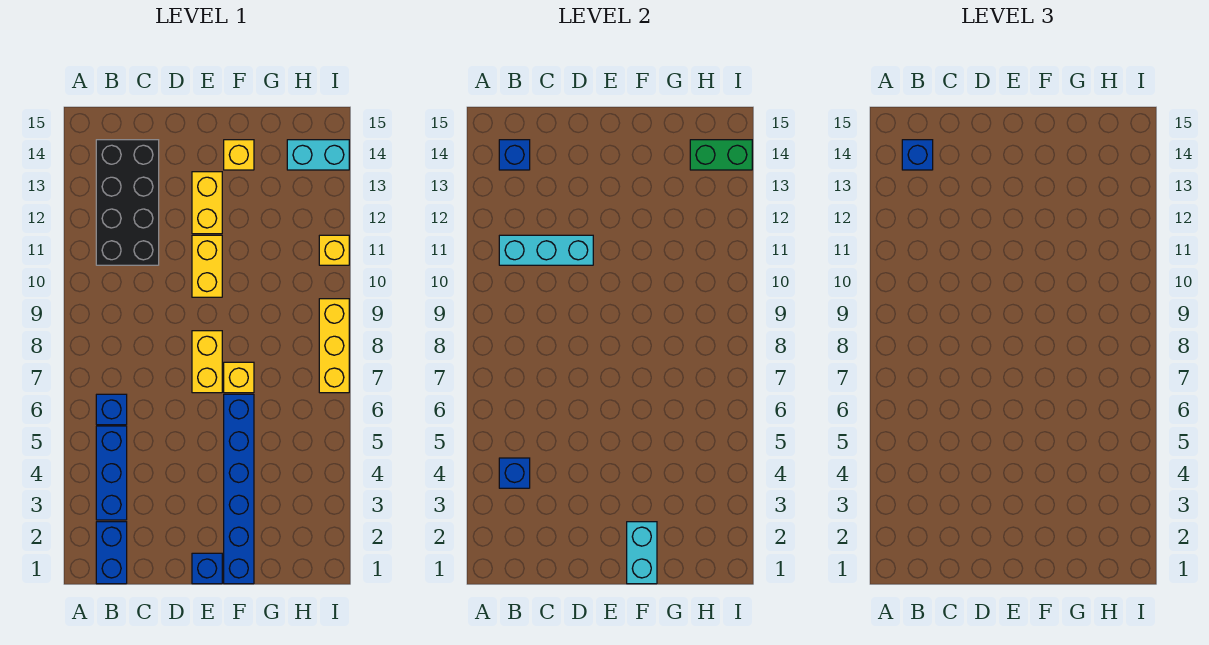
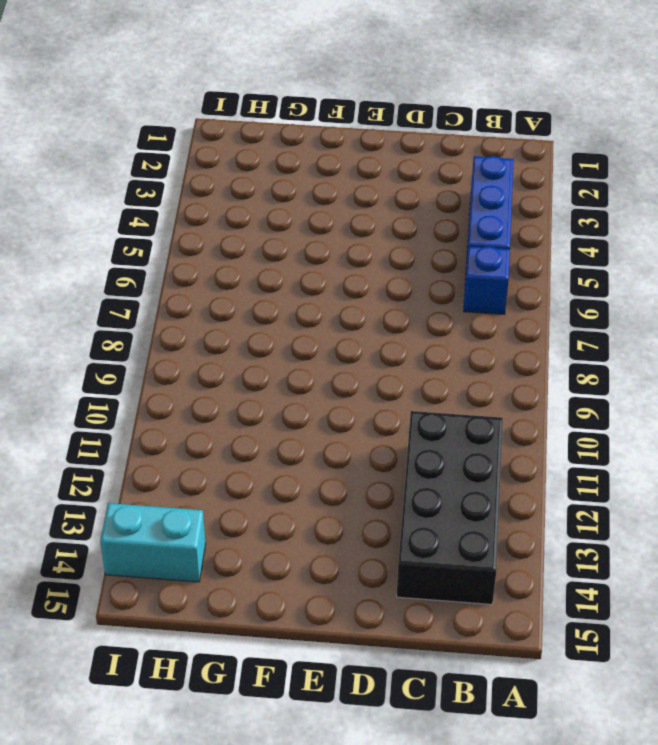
none -> blue 1x2 brick [96,522,127,584]
none -> blue 1x1 brick [192,553,222,584]
none -> yellow 1x2 brick [192,331,222,393]

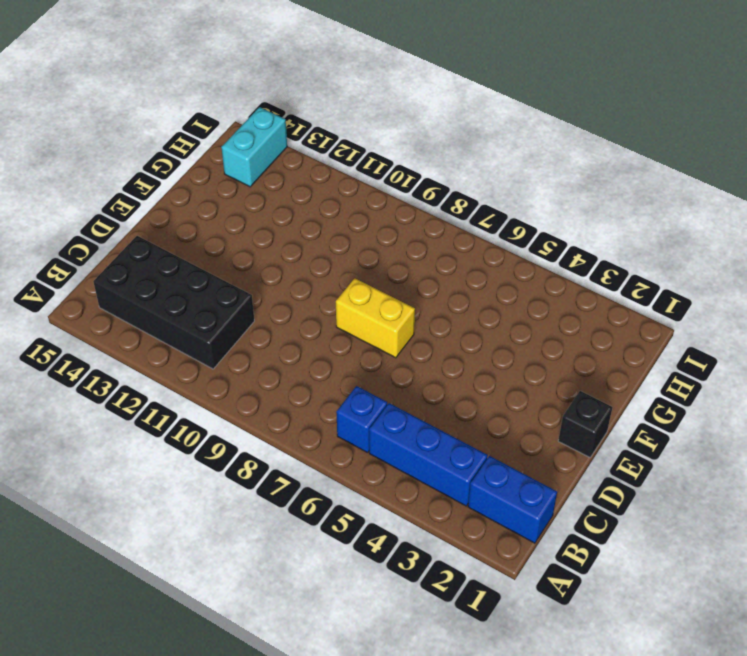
black 1x1 brick [558,391,612,457] -> blue 1x1 brick [192,553,222,584]
none -> yellow 1x2 brick [192,235,222,297]
none -> yellow 1x2 brick [192,172,222,234]
none -> blue 1x6 brick [224,394,254,584]

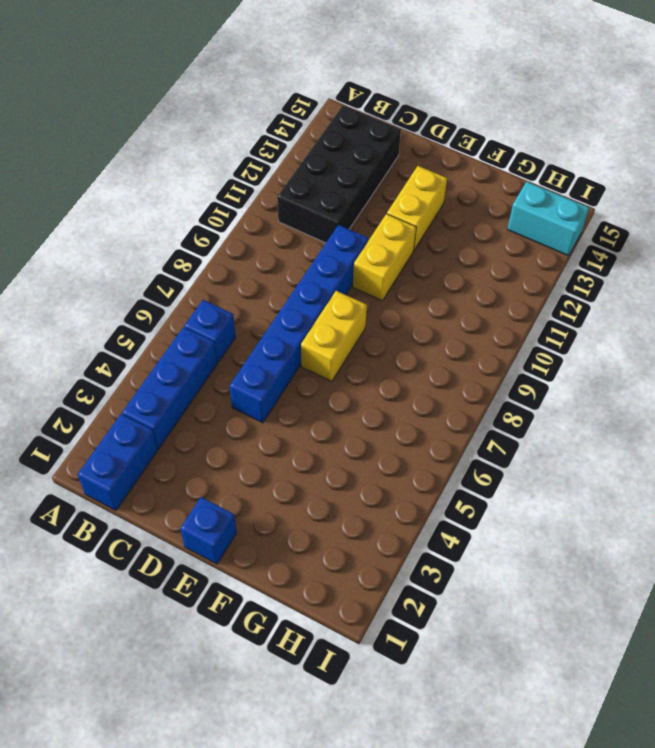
blue 1x6 brick [230,225,368,423] -> blue 1x6 brick moved to [224,394,254,584]
none -> yellow 1x1 brick [224,362,254,393]
none -> yellow 1x1 brick [224,140,254,170]
none -> yellow 1x3 brick [319,299,349,393]

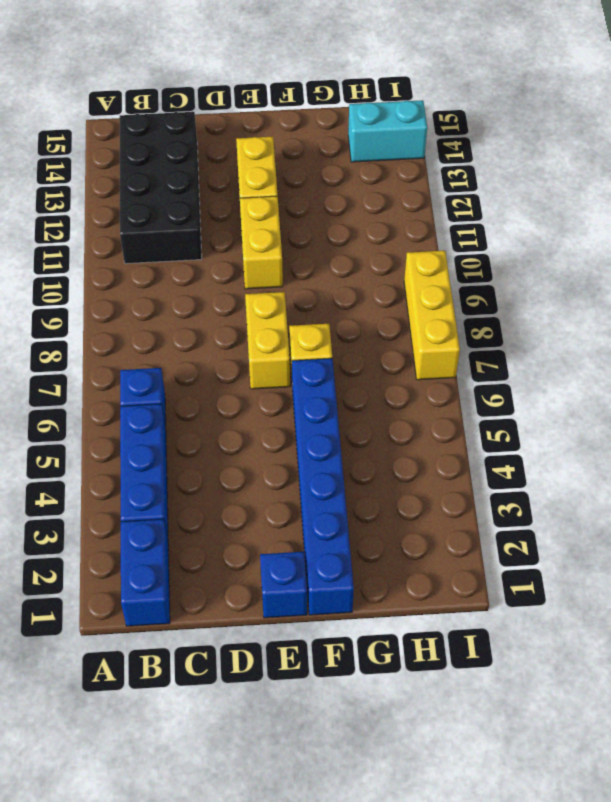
none -> yellow 1x1 brick [224,140,254,170]
none -> yellow 1x1 brick [319,235,349,265]
none -> blue 1x1 brick [499,458,530,488]

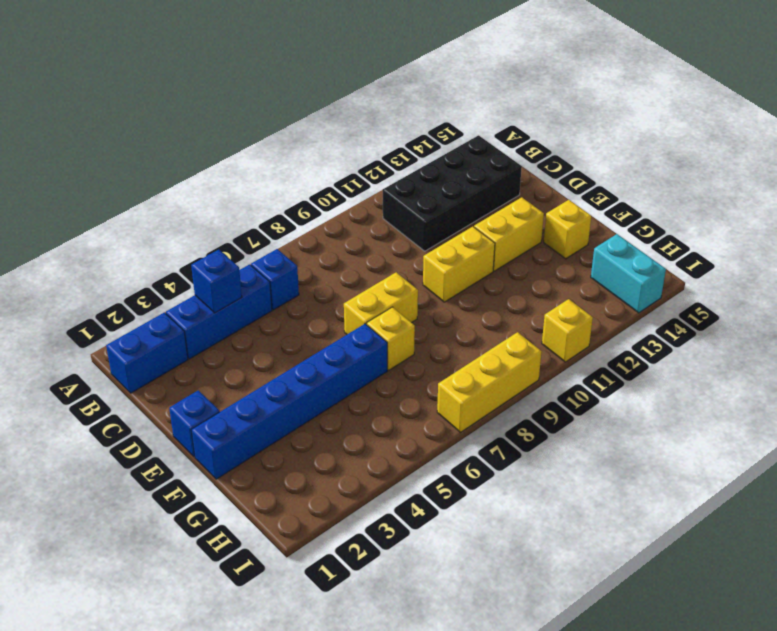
none -> cyan 1x3 brick [499,235,593,265]
none -> blue 1x1 brick [499,140,530,170]
none -> cyan 1x2 brick [627,522,657,584]

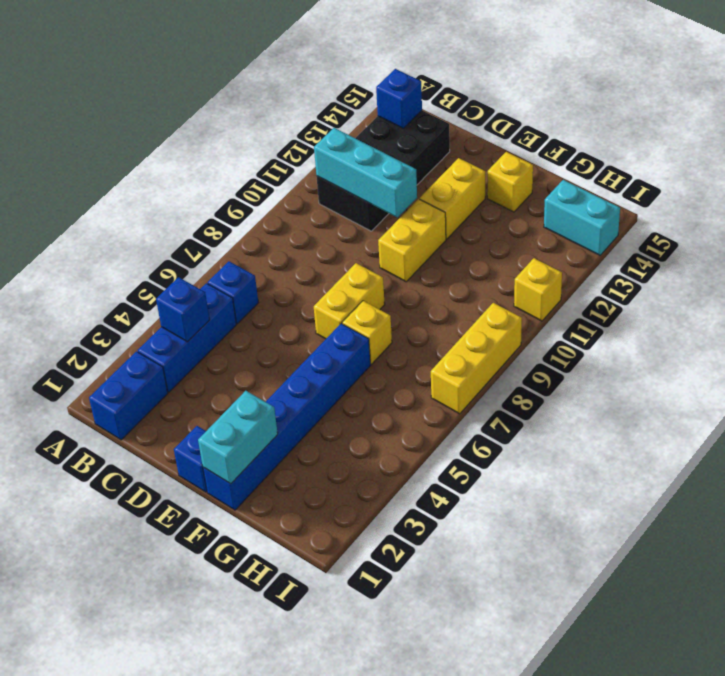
none -> green 1x2 brick [690,140,752,170]
none -> blue 1x1 brick [902,140,933,170]

